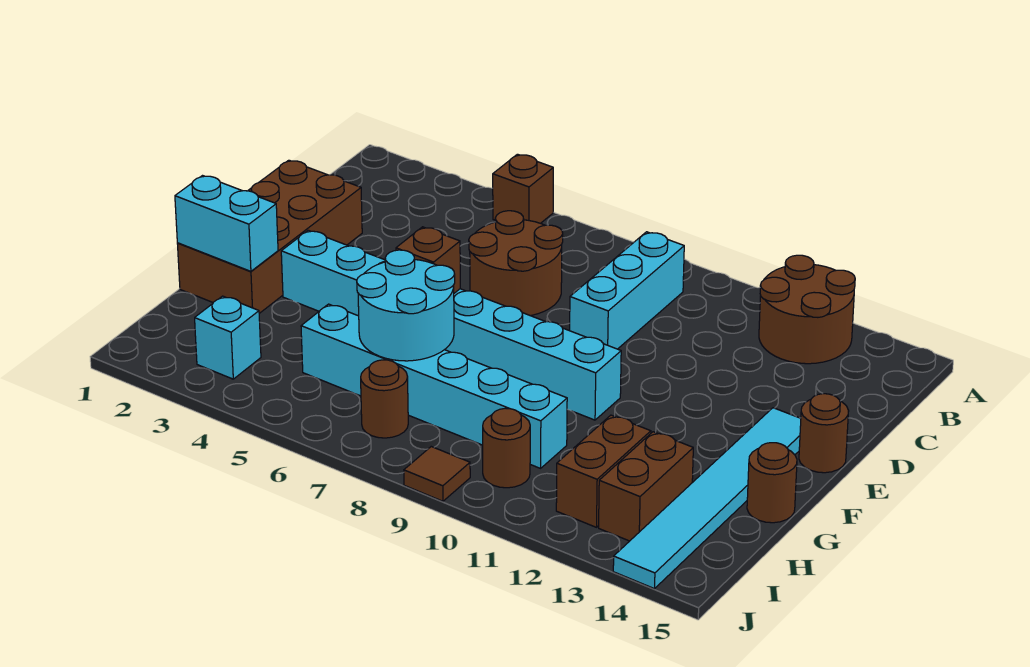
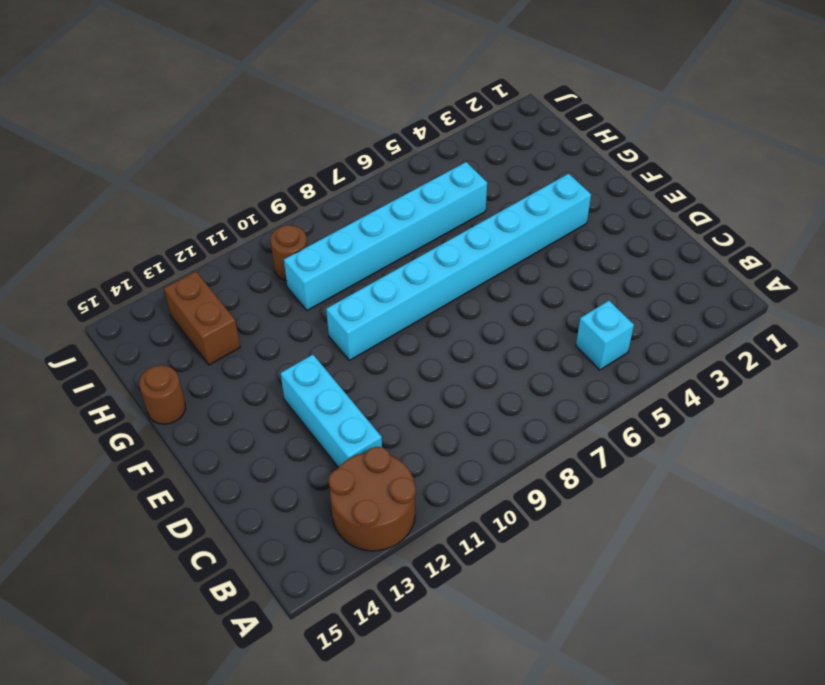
cyan 1x1 brick [576,301,634,370] -> cyan 1x1 brick moved to [195,296,261,379]
cyan 1x3 brick [281,355,382,467] -> cyan 1x3 brick moved to [570,232,684,349]
none -> brown 1x1 brick [493,154,553,223]
none -> brown 2x2 round brick [469,211,563,316]
none -> brown 2x4 brick [177,160,362,313]

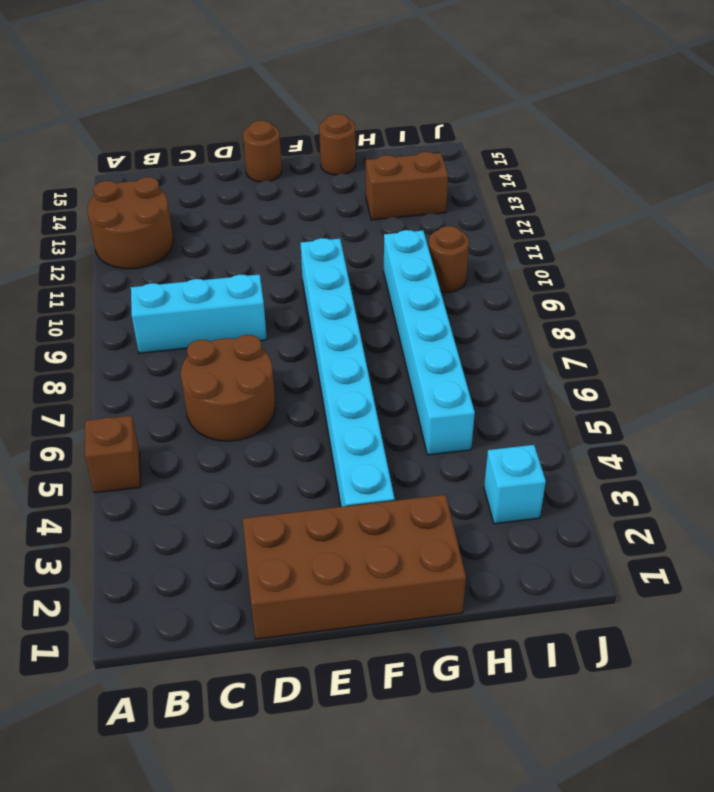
none -> cyan 1x6 tile [613,408,801,589]
none -> brown 1x2 brick [556,415,651,527]
none -> brown 1x1 round brick [361,360,408,438]

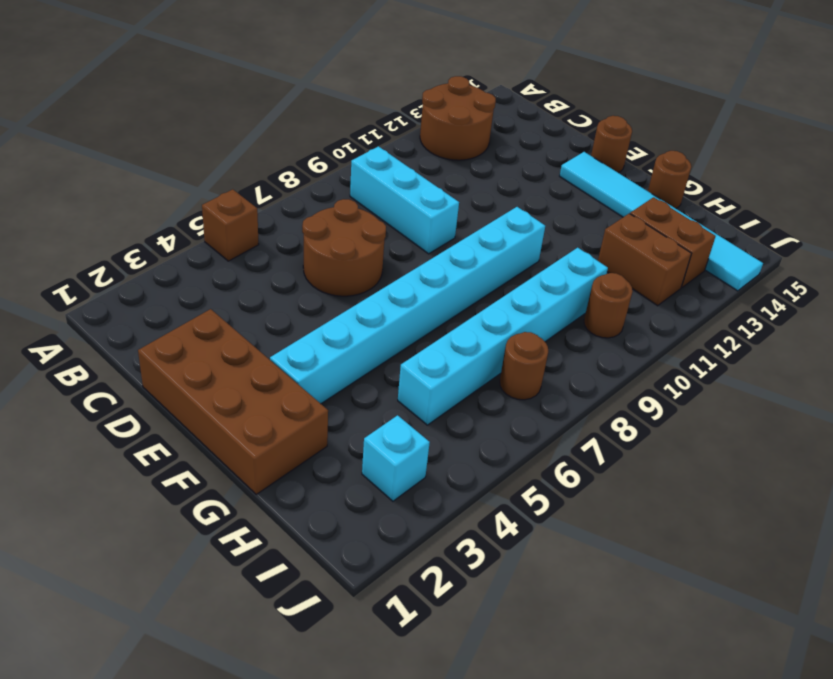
none -> brown 1x1 tile [404,447,470,501]
none -> brown 1x1 brick [396,227,460,293]
none -> cyan 1x2 brick [175,176,278,271]

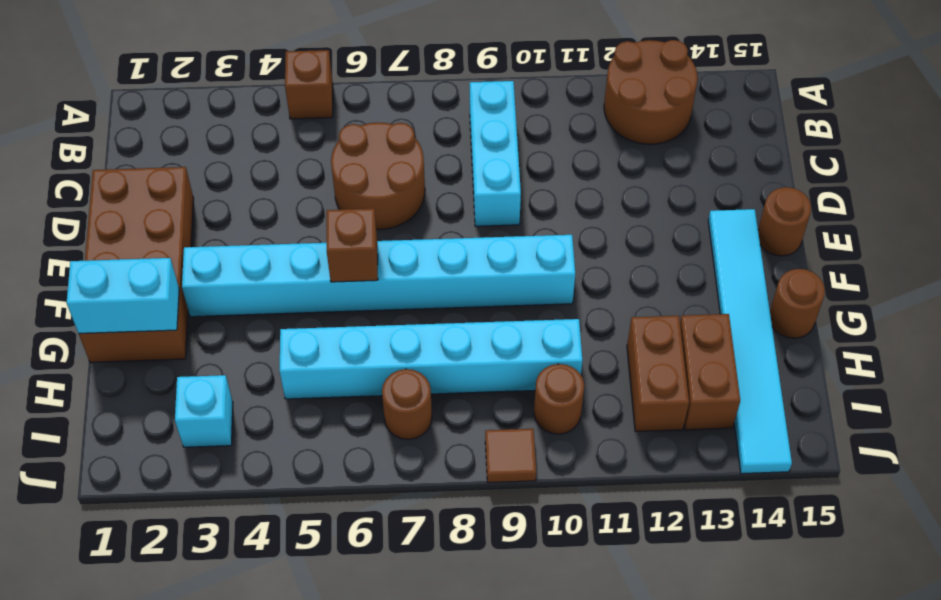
none -> cyan 2x2 round brick [357,250,455,361]

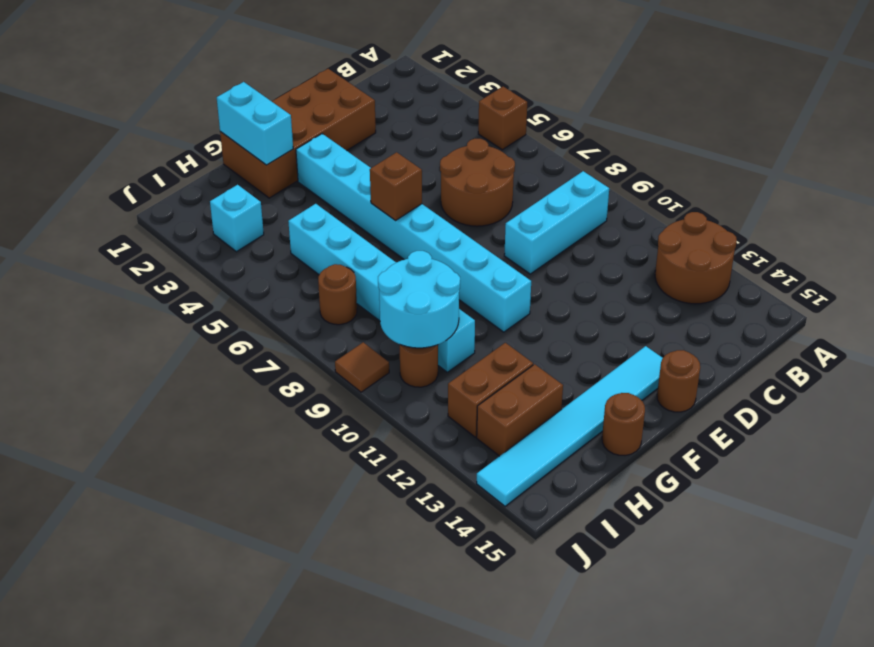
cyan 2x2 round brick [378,251,460,348] -> cyan 2x2 round brick moved to [357,250,455,361]

